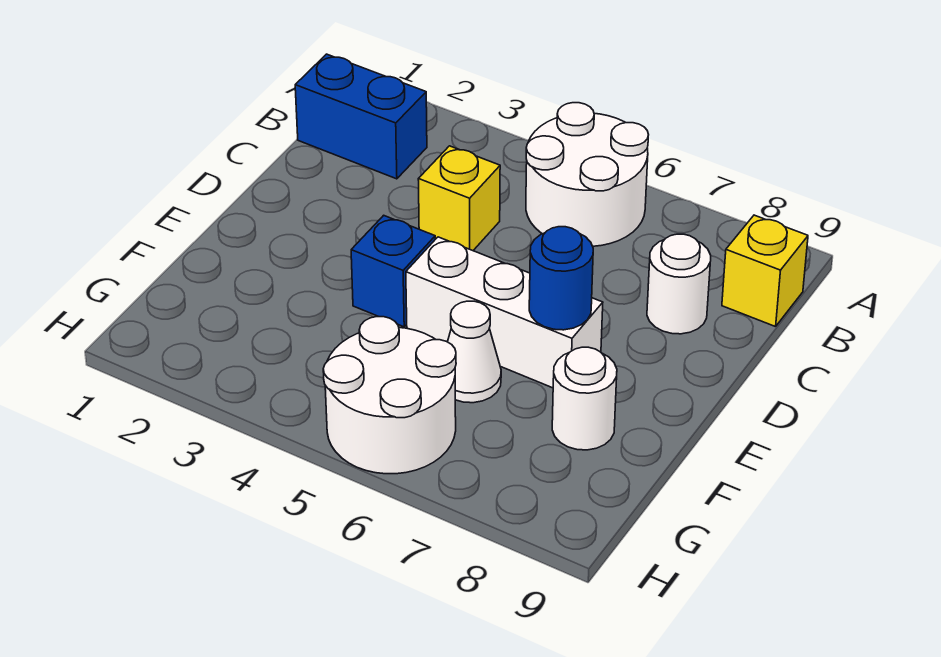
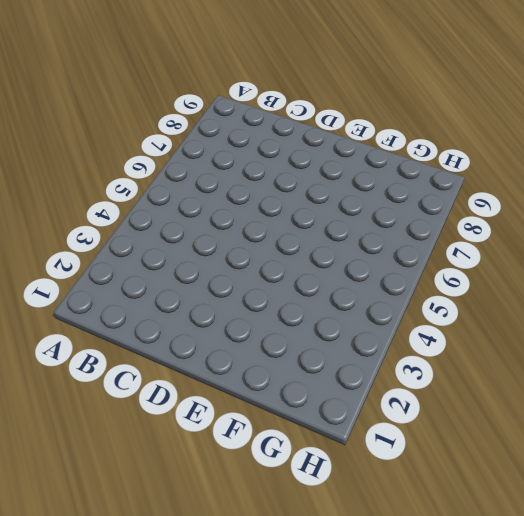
none -> white 2x2 round brick [526,103,649,246]
none -> blue 1x2 brick [295,54,427,179]

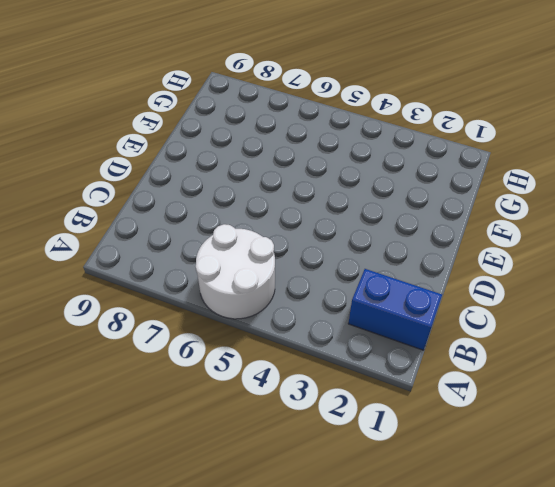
none -> yellow 1x1 brick [722,215,808,327]
none -> yellow 1x1 brick [418,146,500,251]

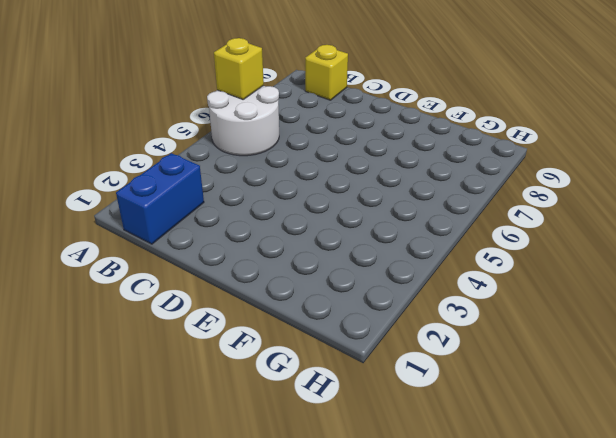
yellow 1x1 brick [214,38,264,99] -> yellow 1x1 brick moved to [418,146,500,251]
none -> white 1x1 round brick [647,234,711,334]
none -> blue 1x1 brick [351,215,435,327]

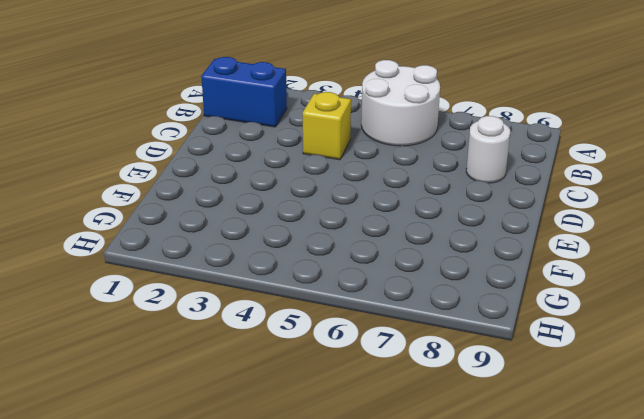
none -> yellow 1x1 brick [722,215,808,327]
none -> blue 1x1 brick [351,215,435,327]

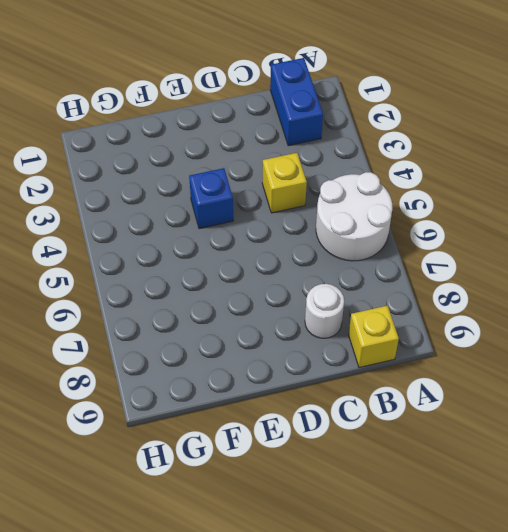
none -> white 1x3 brick [406,237,603,388]
none -> white 1x1 cone [448,301,501,403]

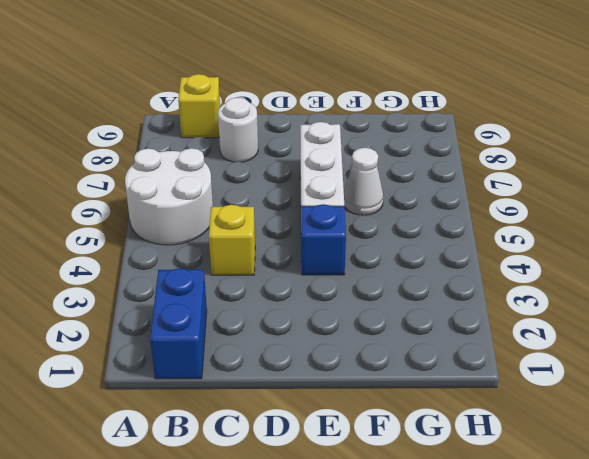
none -> white 1x1 round brick [552,347,617,450]
none -> white 2x2 round brick [323,317,456,474]

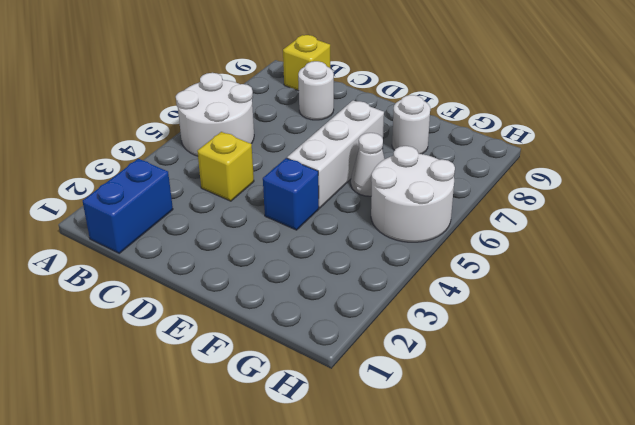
none -> blue 1x1 round brick [529,227,593,330]

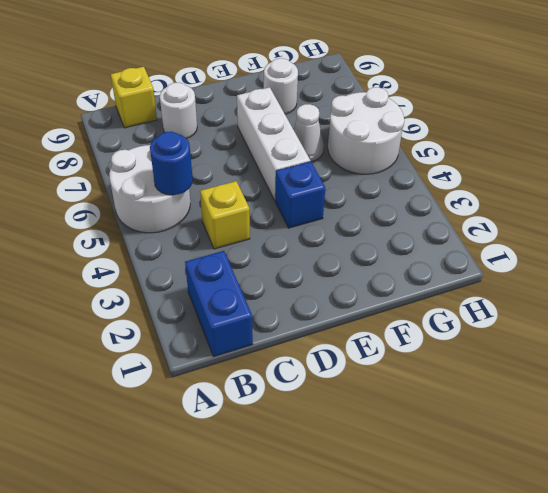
blue 1x1 round brick [150,132,193,195] -> blue 1x1 round brick moved to [529,227,593,330]

